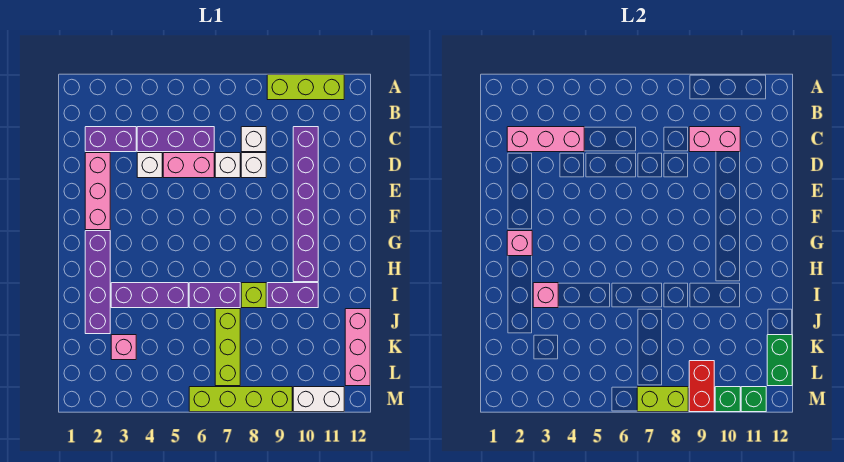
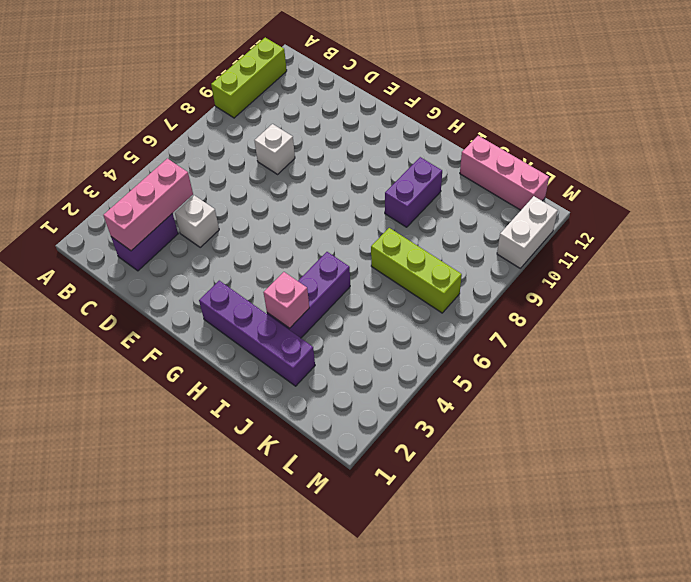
none -> purple 1x3 brick [137,127,214,152]
none -> white 1x1 brick [241,127,266,152]
none -> purple 1x6 brick [293,127,318,282]

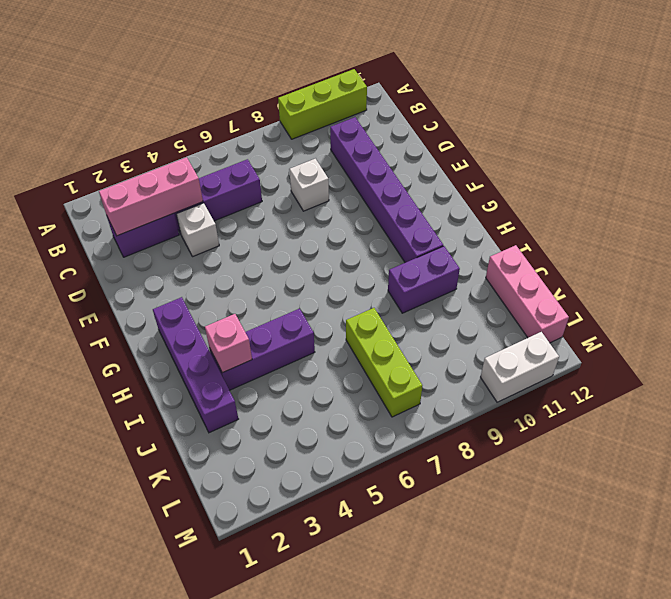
none -> white 1x1 brick [241,127,266,152]
none -> pink 1x3 brick [85,153,110,230]
none -> pink 1x2 brick [163,153,214,178]

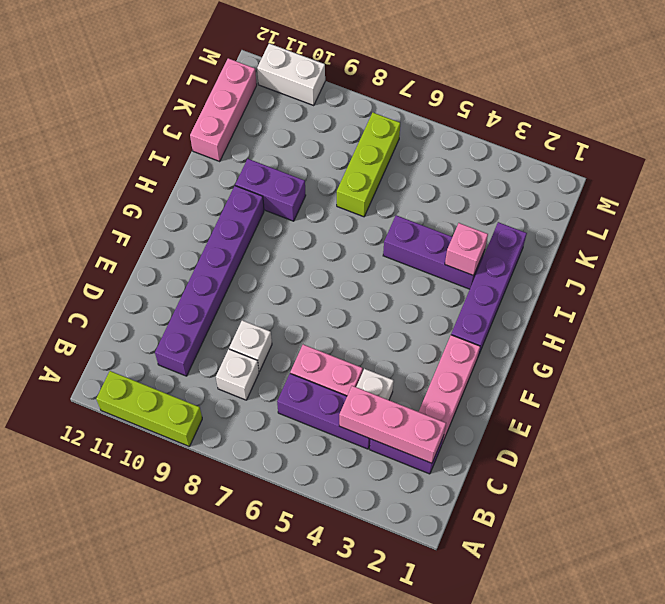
none -> white 1x1 brick [215,153,240,178]
none -> purple 1x2 brick [189,283,240,308]
none -> lime 1x1 brick [241,283,266,308]

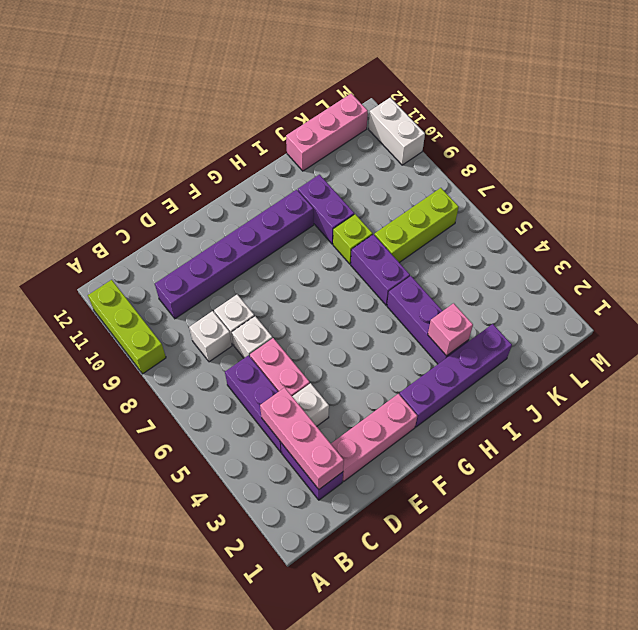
none -> pink 1x1 brick [111,335,136,360]
none -> lime 1x4 brick [189,387,292,412]
none -> pink 1x2 brick [689,127,740,152]

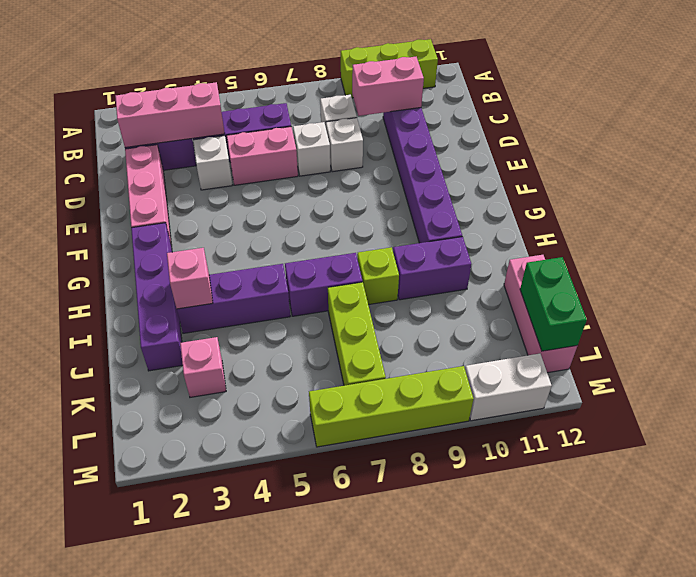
none -> pink 1x1 brick [507,231,532,256]
none -> red 1x2 brick [689,361,714,412]
none -> lime 1x2 brick [637,387,688,412]

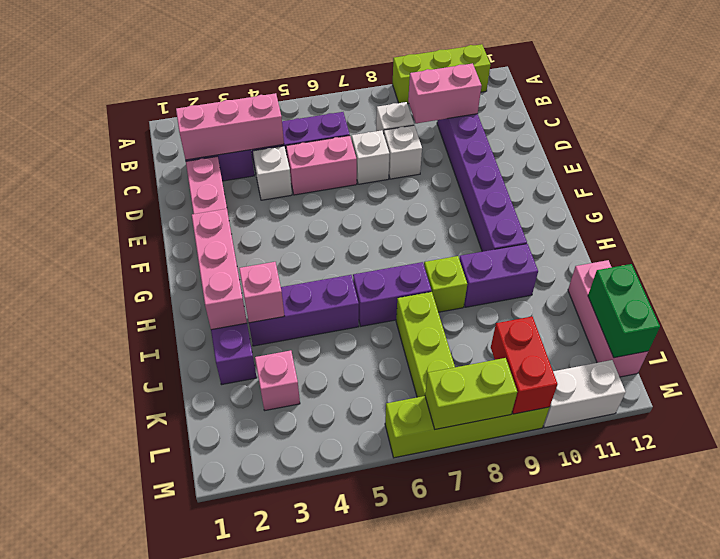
pink 1x3 brick [192,209,247,330] -> pink 1x1 brick [507,231,532,256]
none -> green 1x1 brick [715,387,740,412]
none -> green 1x1 brick [741,387,766,412]

